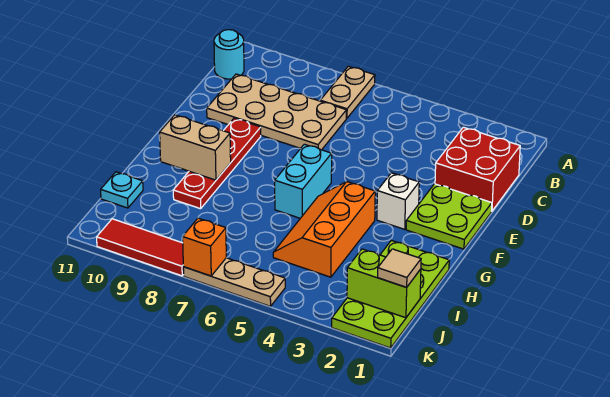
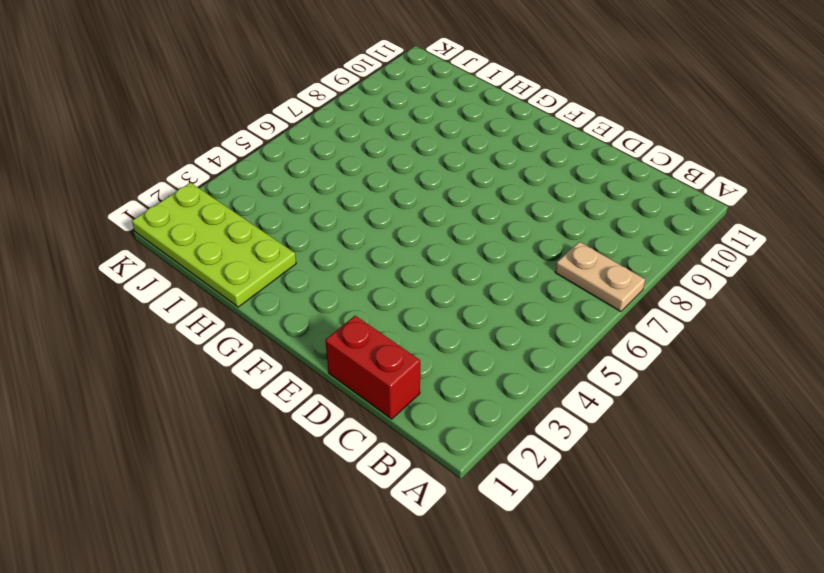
red 1x2 brick [325,316,420,419] -> red 2x2 brick [435,127,520,211]
none -> cyan 1x1 round brick [214,30,244,79]
none -> tan 2x4 plate [207,74,346,150]
none -> lime 2x2 plate [406,184,492,249]

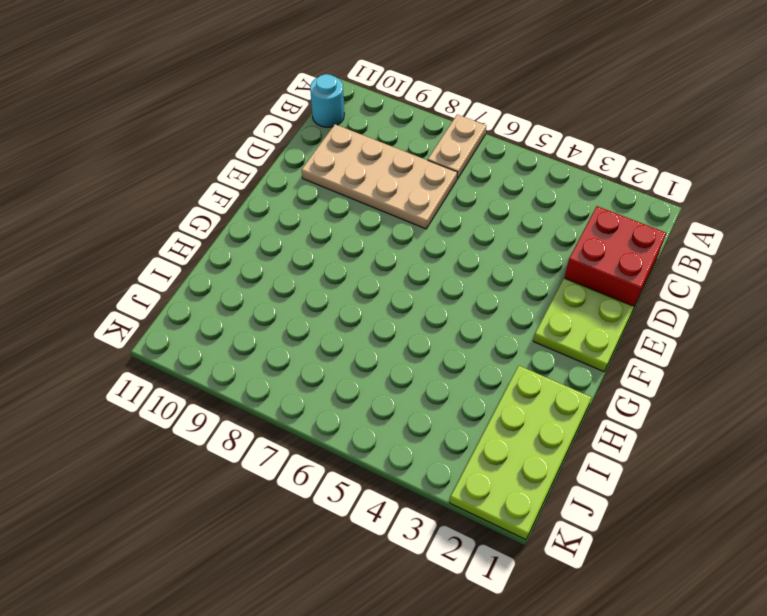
none -> red 1x4 plate [173,118,261,209]
none -> white 1x1 brick [377,173,419,229]
none -> cyan 1x2 brick [275,144,332,218]

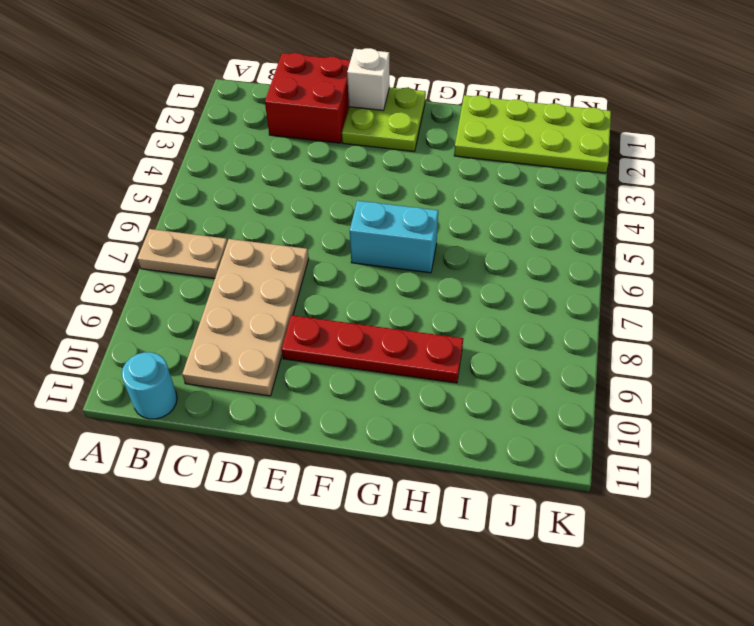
white 1x1 brick [347,48,390,110] -> white 1x1 brick moved to [377,173,419,229]
none -> orange 2x3 slope [273,182,375,277]
none -> cyan 1x1 plate [101,172,143,208]
none -> tan 1x3 plate [183,258,285,306]

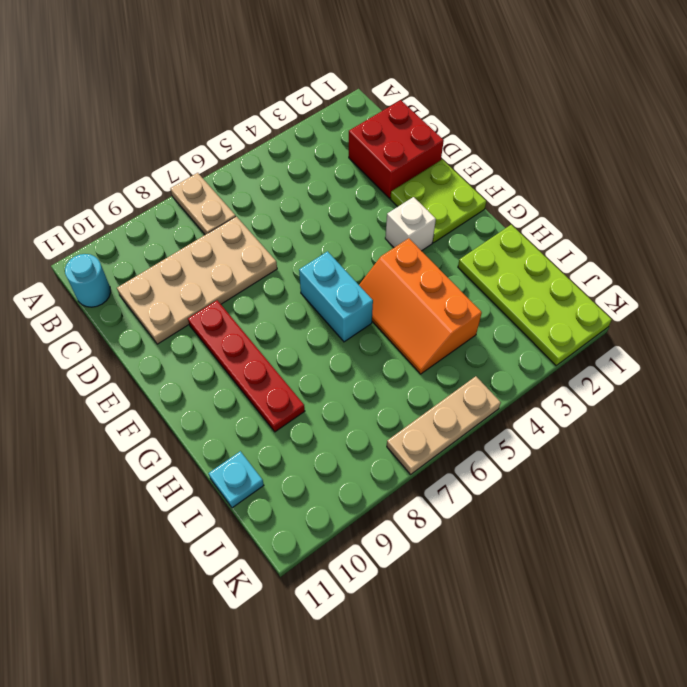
none -> red 1x3 tile [97,219,184,276]
none -> tan 1x2 brick [159,115,231,180]
none -> lime 1x2 brick [347,249,421,318]

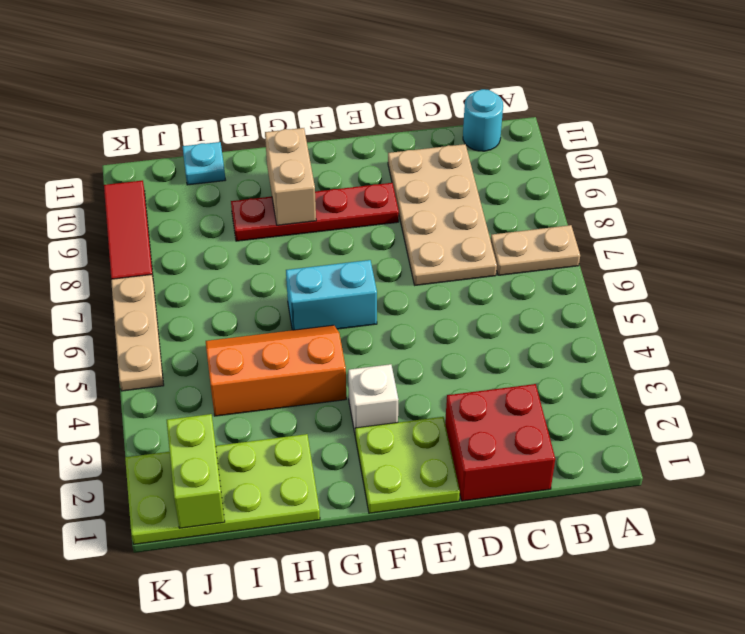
none -> orange 1x1 brick [183,218,226,276]
none -> tan 1x1 tile [378,249,421,287]

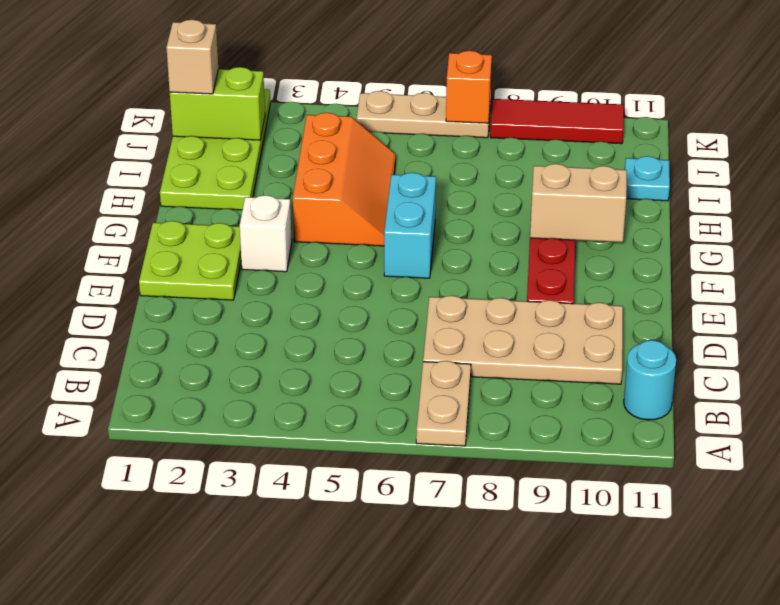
tan 1x1 brick [166,20,218,94] -> tan 1x1 tile [378,249,421,287]
none -> red 2x2 brick [435,127,520,211]

